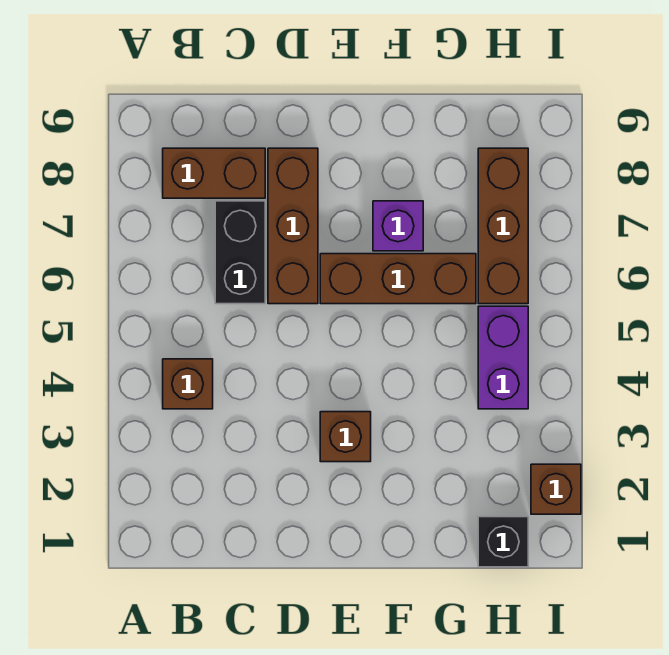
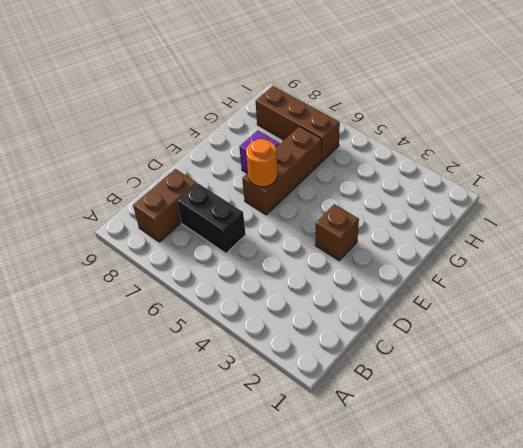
orange 1x1 round brick [246,139,278,187] -> none
none -> brown 1x1 brick [163,359,213,409]
none -> brown 1x3 brick [268,148,318,304]

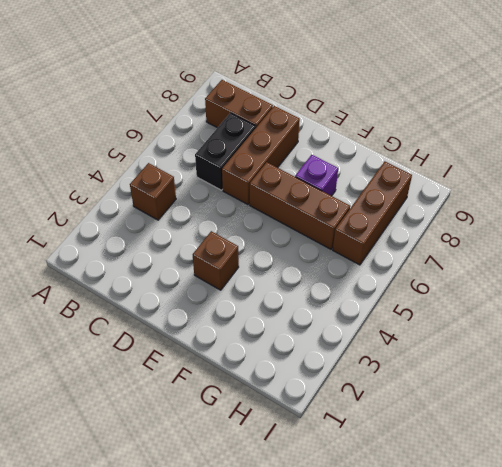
none -> black 1x1 brick [478,517,528,567]
none -> purple 1x2 brick [478,306,528,409]

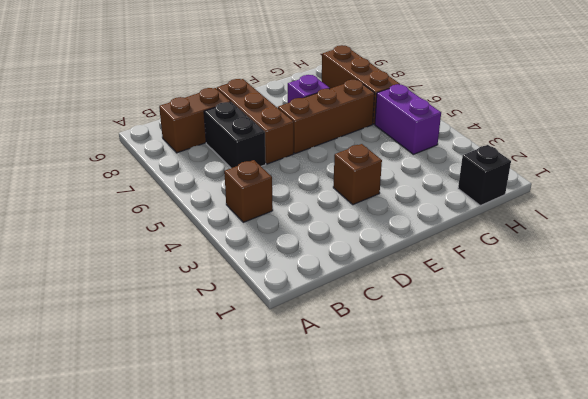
none -> brown 1x1 brick [531,464,581,514]

